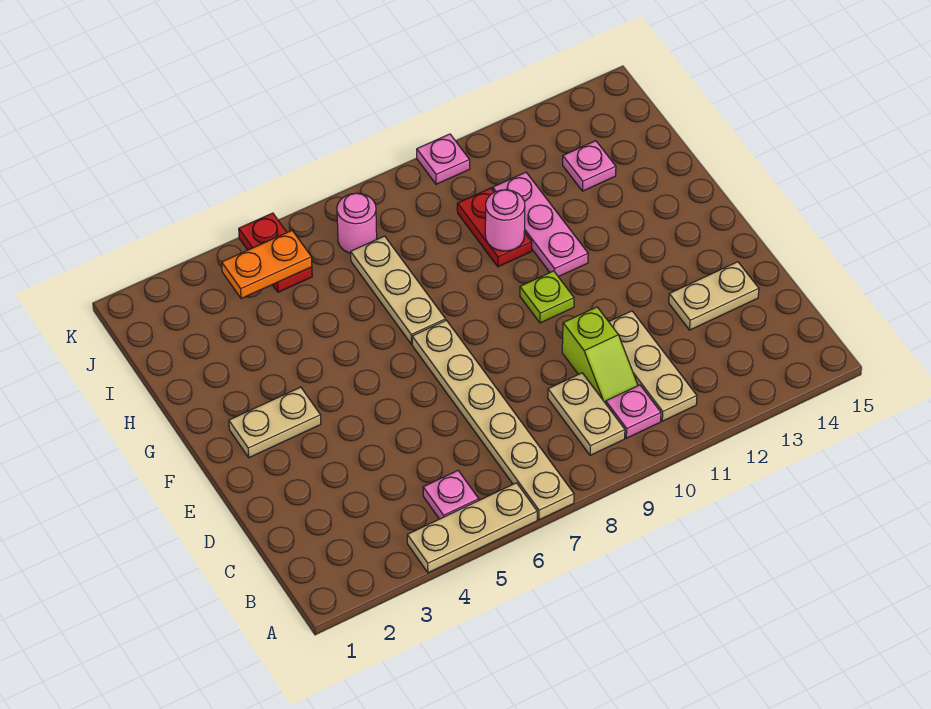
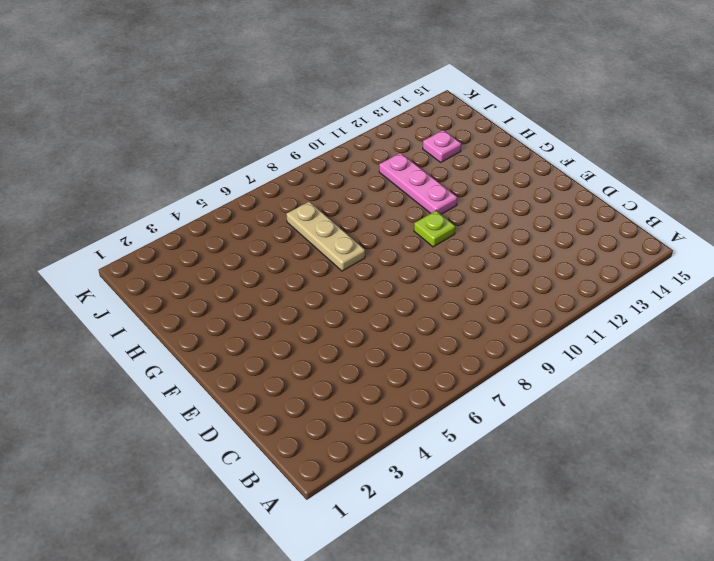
none -> tan 1x3 plate [407,483,537,573]
none -> tan 1x6 plate [412,320,574,520]
none -> pink 1x1 plate [423,471,479,519]

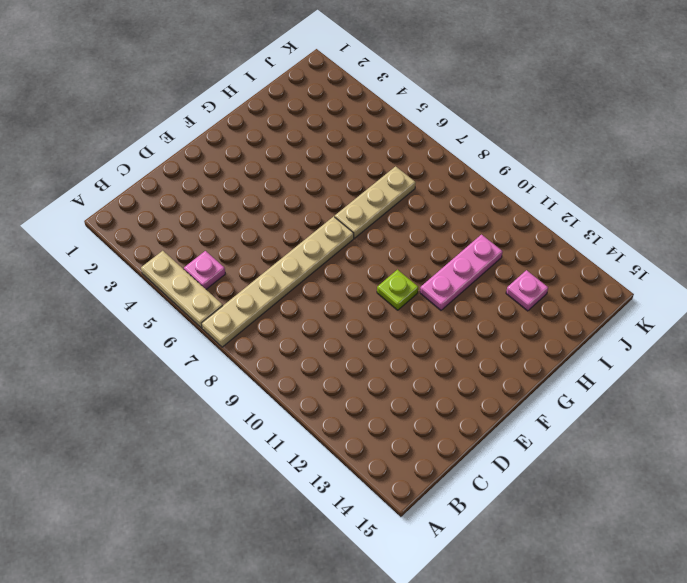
none -> tan 1x2 plate [548,373,625,455]
none -> pink 1x1 plate [606,385,661,438]
none -> tan 1x3 plate [609,311,697,421]

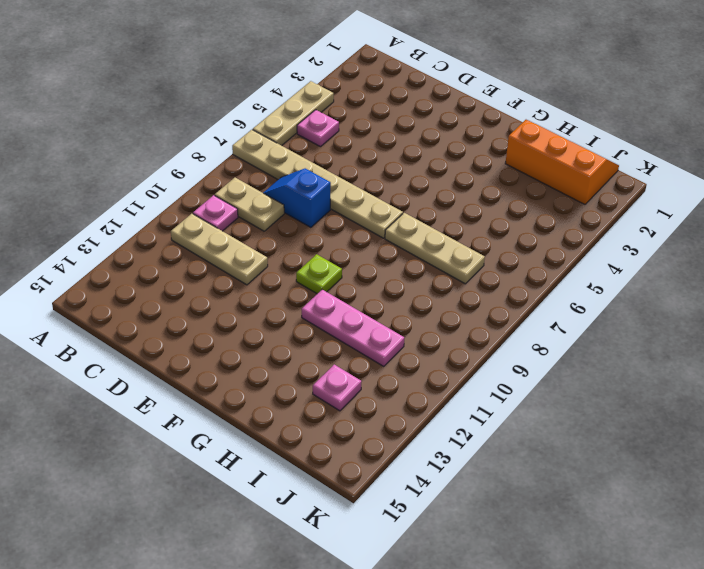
blue 1x2 slope [263,168,331,227] -> none
orange 2x3 slope [505,120,619,204] -> none
none -> lime 1x2 slope [562,307,638,403]
none -> tan 1x2 plate [669,262,759,330]
none -> tan 1x2 plate [229,387,321,458]

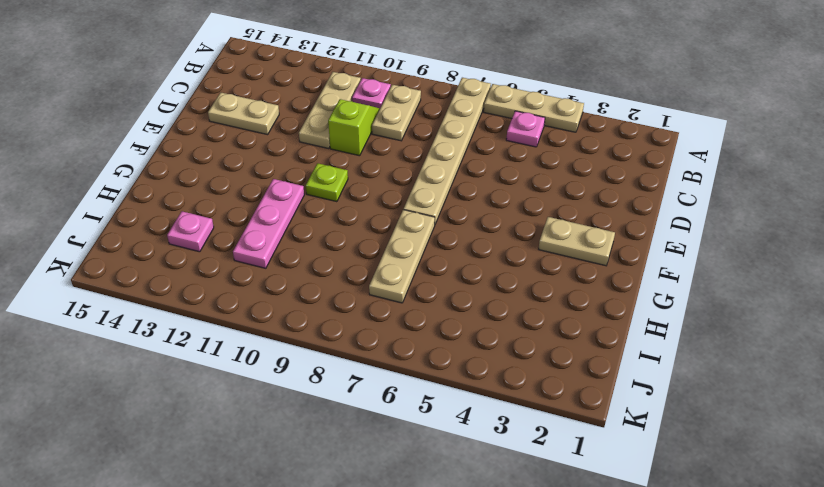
none -> red 1x2 plate [457,188,532,267]
none -> red 1x2 plate [239,213,312,292]
none -> pink 1x1 round brick [337,193,377,253]

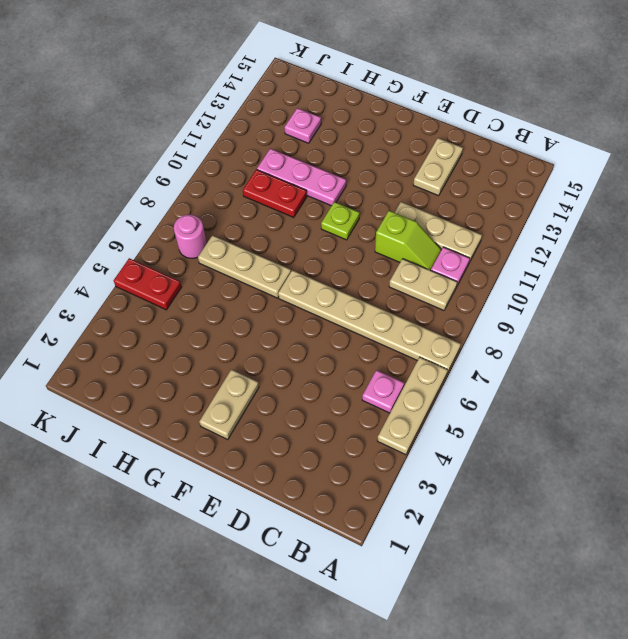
none -> pink 1x1 plate [417,134,470,184]
none -> pink 1x1 round brick [485,190,525,251]
none -> orange 1x2 plate [222,231,312,299]

